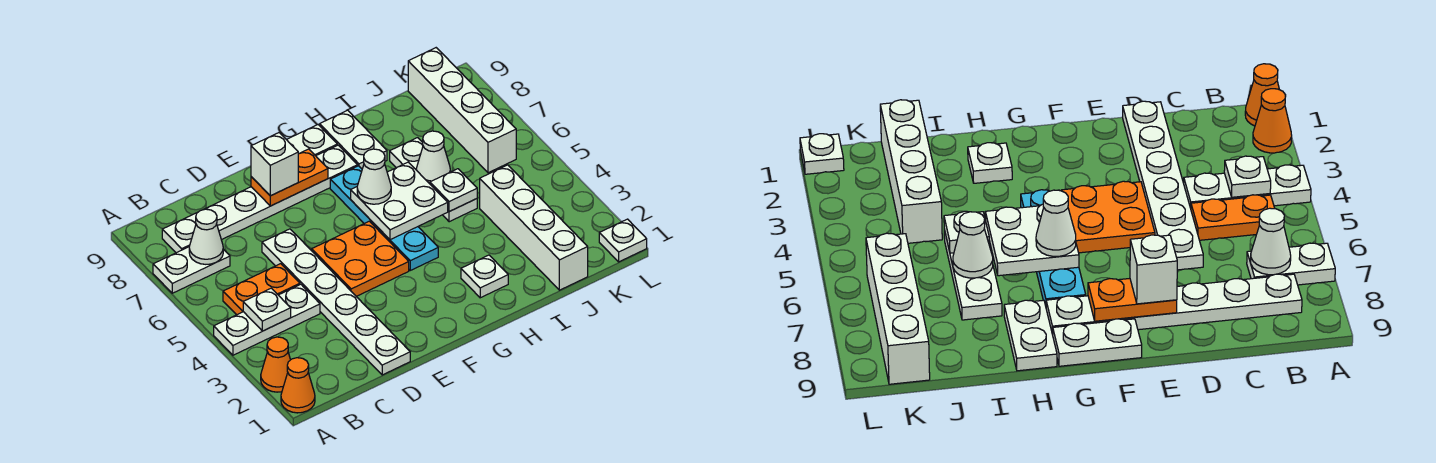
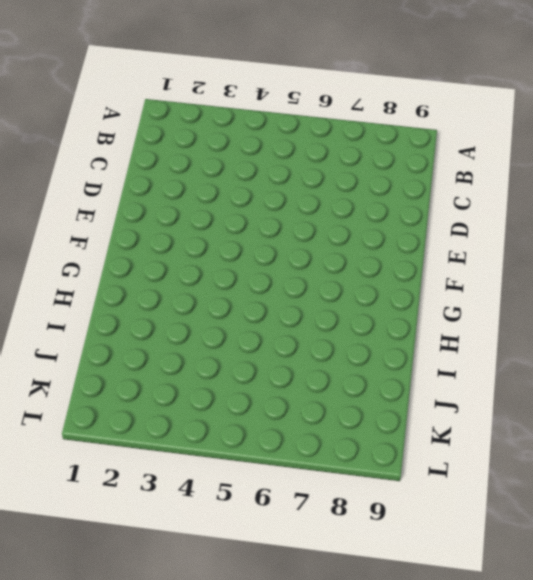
none -> orange 1x1 cone [281,358,315,413]
none -> orange 1x1 cone [261,337,290,392]
none -> white 1x3 plate [214,284,320,355]

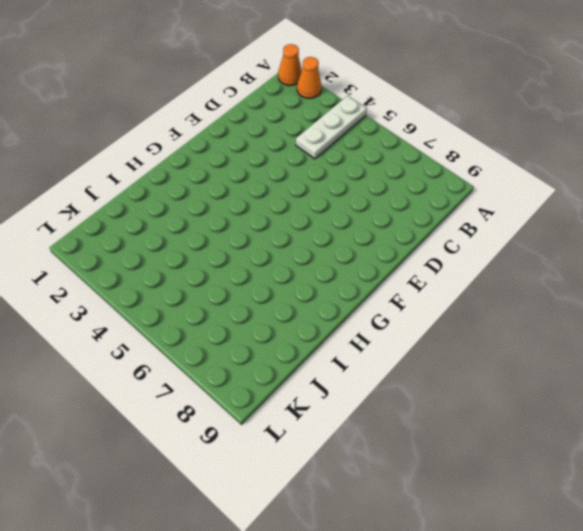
none -> white 1x2 plate [153,247,230,293]
none -> orange 1x2 plate [223,264,300,315]
none -> white 1x6 plate [162,145,358,253]

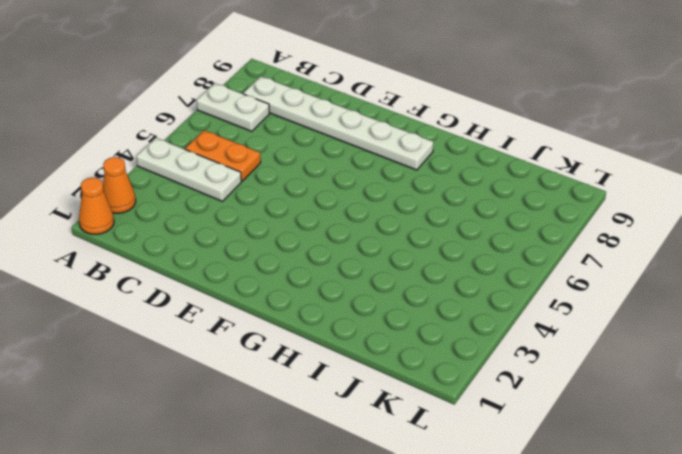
none -> white 1x6 plate [262,229,410,375]
none -> orange 2x2 plate [312,221,409,296]
none -> white 1x2 plate [286,125,337,156]

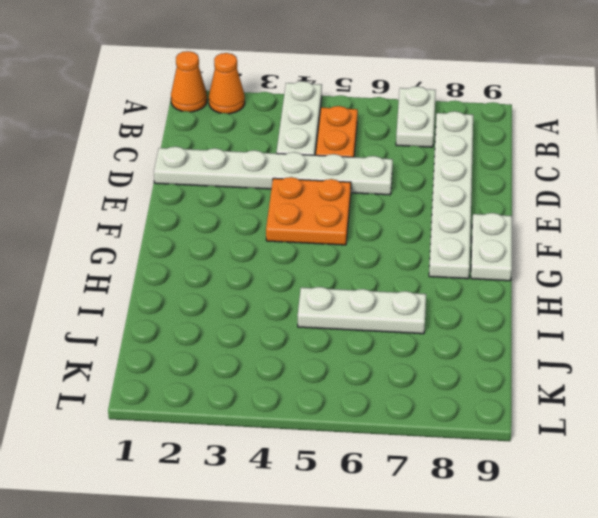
none -> cyan 1x4 plate [330,166,438,270]
none -> white 1x1 plate [461,255,508,298]
none -> white 1x2 plate [320,110,387,169]

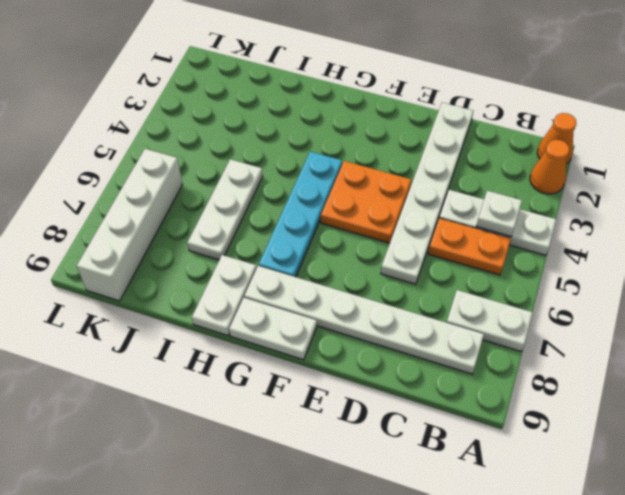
none -> white 1x1 plate [461,255,508,298]
none -> white 1x4 brick [480,165,588,290]
none -> white 1x1 plate [599,219,647,262]

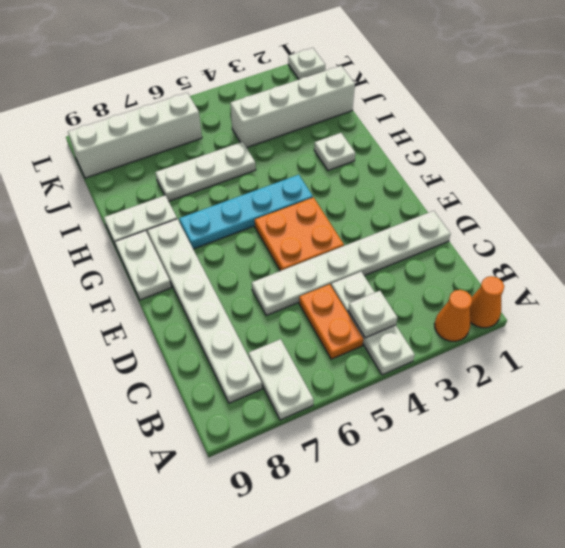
none -> white 1x1 cone [189,209,223,264]
none -> orange 1x2 plate [251,149,328,206]
none -> white 2x2 plate [351,162,448,240]

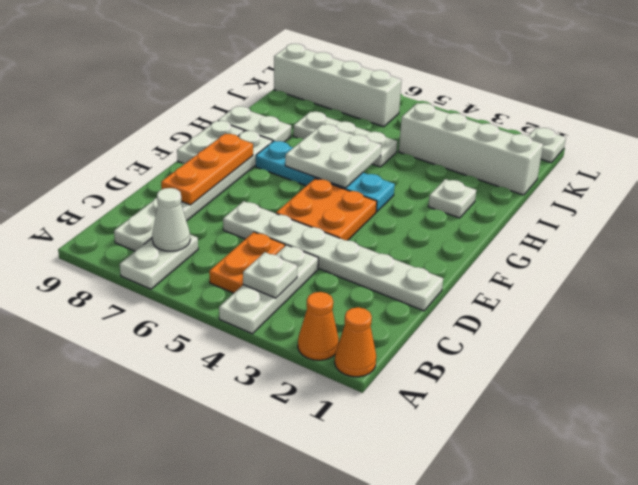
orange 1x3 plate [161,134,253,205] -> orange 1x2 plate [251,149,328,206]
none -> white 1x1 plate [430,169,477,212]
none -> white 1x1 cone [416,131,450,184]
none -> white 1x1 brick [251,133,298,196]

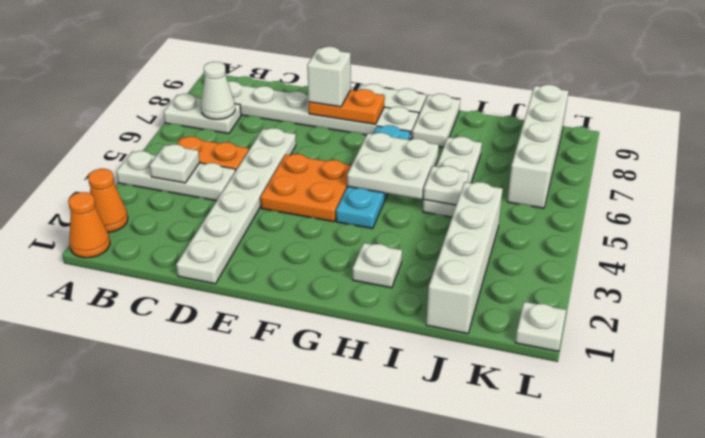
none -> white 1x1 cone [416,131,450,184]
none -> white 1x1 cone [357,149,391,204]

